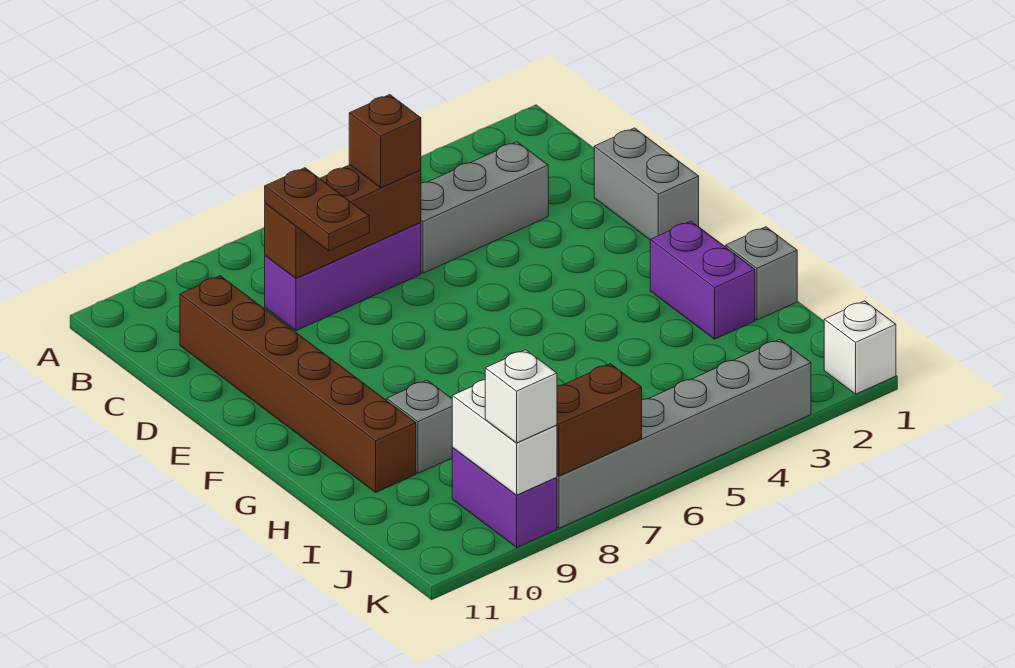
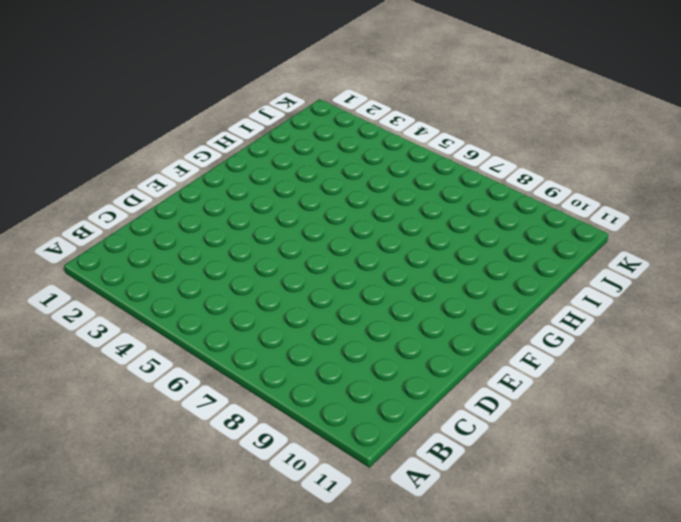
none -> grey 1x3 brick [421,142,548,273]
none -> purple 1x3 brick [265,222,421,331]
none -> brown 1x6 brick [180,276,416,492]

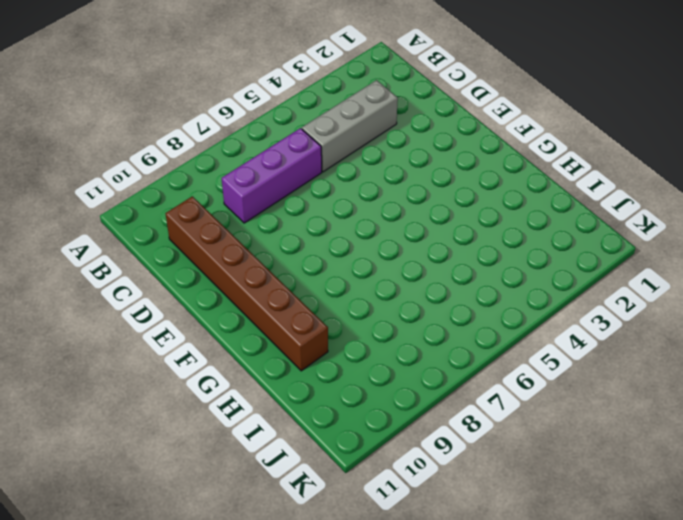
none -> grey 1x2 brick [594,128,699,240]
none -> purple 1x2 brick [650,221,755,339]
none -> grey 1x1 brick [726,227,797,320]

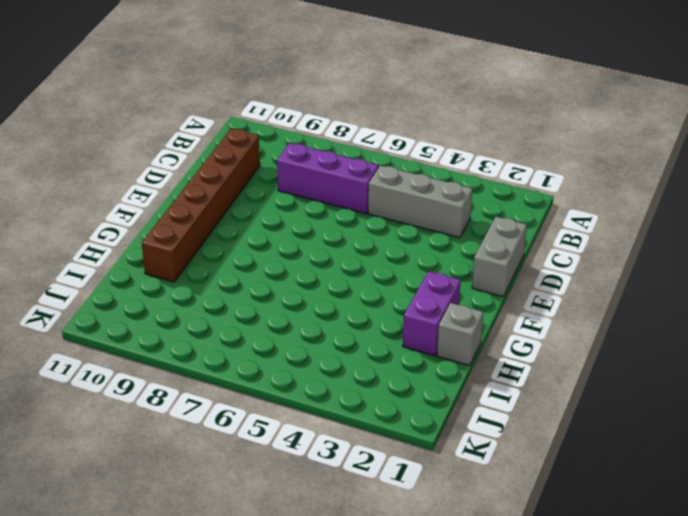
none -> grey 1x1 brick [387,380,453,473]
none -> purple 1x2 brick [452,448,557,547]
none -> white 1x1 brick [824,301,896,394]

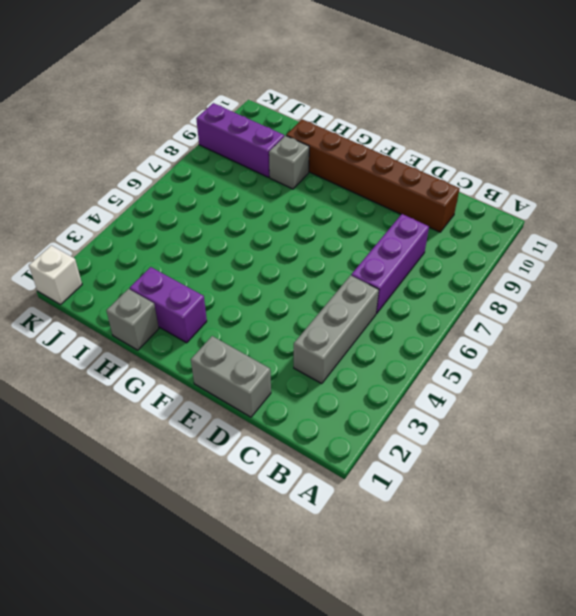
purple 1x3 brick [196,103,284,177] -> purple 1x2 brick [452,448,557,547]
none -> grey 1x6 brick [557,339,811,528]
none -> brown 1x3 brick [265,165,421,278]
none -> white 1x2 brick [452,380,557,495]

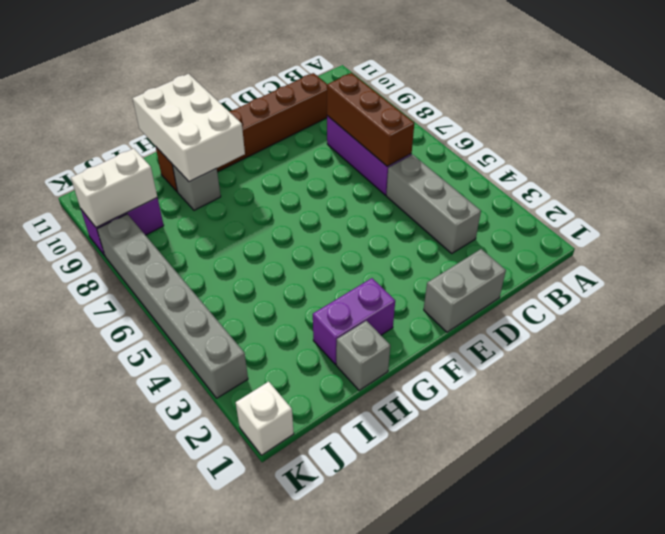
white 2x3 brick [133,74,245,182] -> none
none -> brown 1x2 brick [557,364,642,476]
none -> brown 1x1 brick [349,95,421,188]
none -> brown 1x2 plate [265,168,369,251]

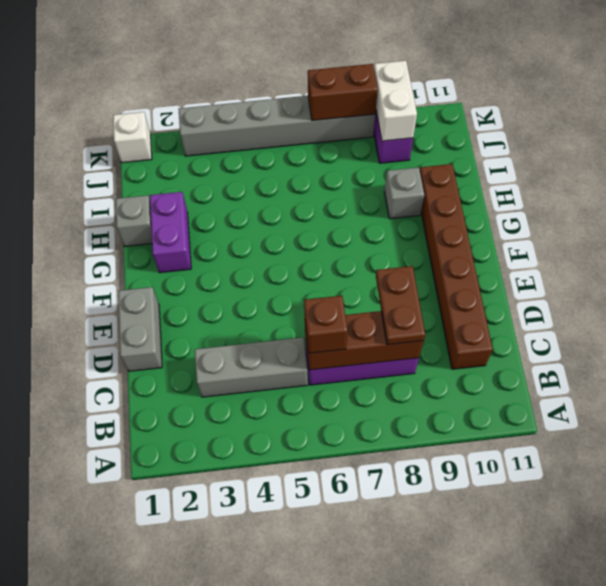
none -> white 1x1 brick [485,350,557,443]

